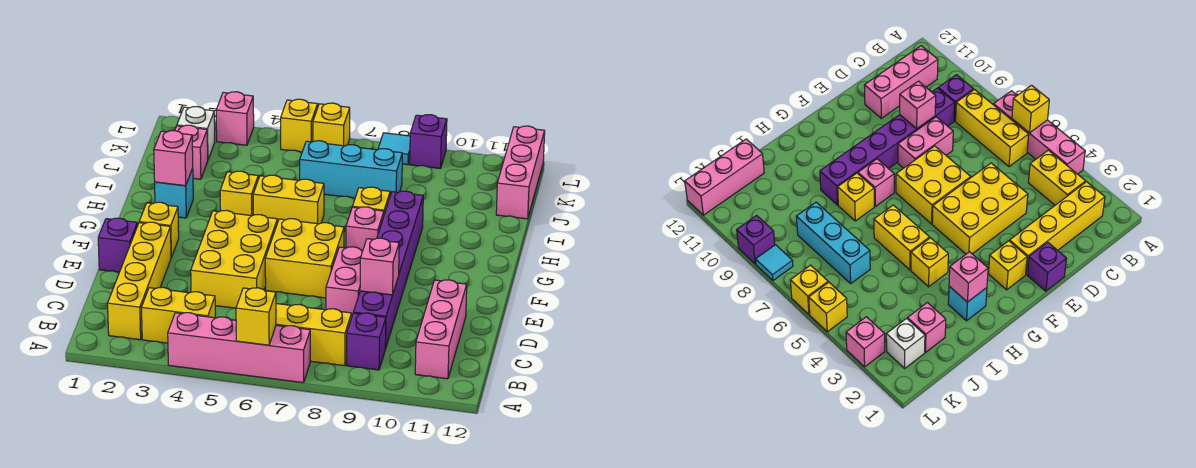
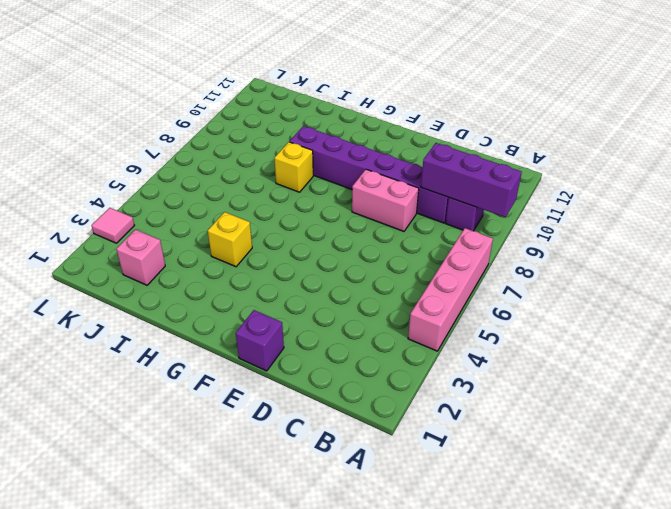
purple 1x3 brick [421,143,522,217] -> none
pink 1x1 tile [91,208,134,243] -> pink 1x1 brick [216,92,254,145]
none -> yellow 1x4 brick [108,222,171,340]
none -> yellow 1x2 brick [142,287,215,343]
none -> yellow 1x3 brick [276,304,352,366]

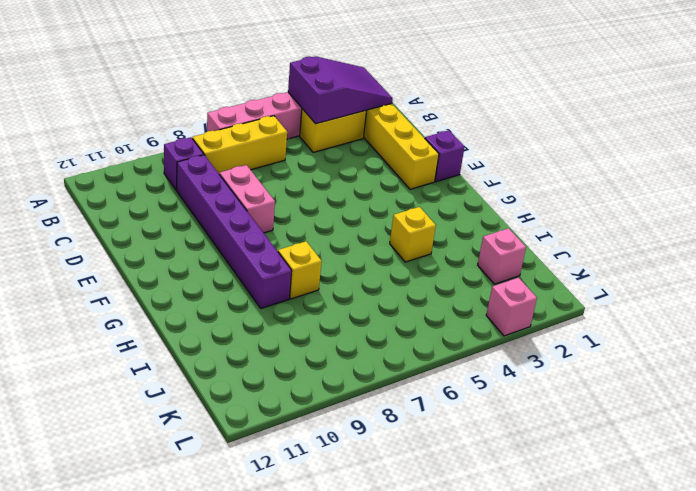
purple 2x3 slope [288,56,393,124] -> none
none -> pink 1x3 brick [415,280,467,379]
none -> yellow 2x3 brick [191,210,277,308]
none -> yellow 2x2 brick [265,219,344,298]

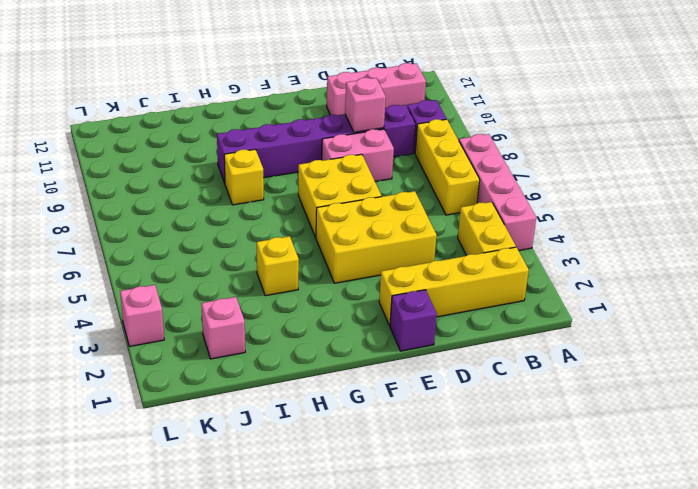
none -> yellow 1x1 brick [139,202,179,257]
none -> pink 1x1 brick [346,207,384,250]
none -> cyan 1x1 brick [155,169,193,218]

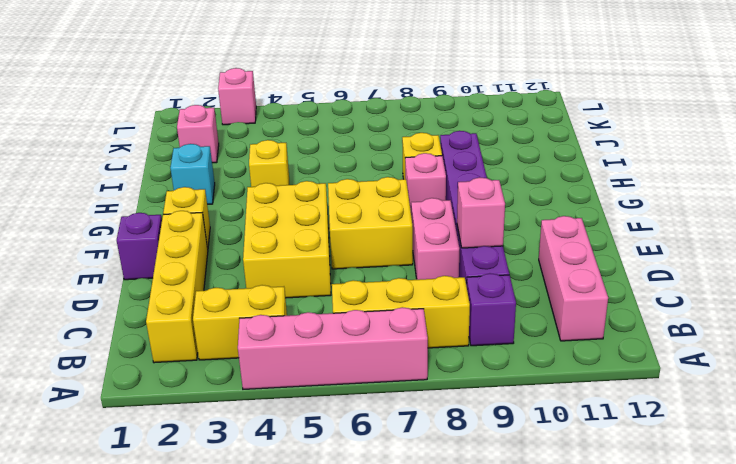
none -> yellow 1x2 brick [253,175,324,224]
none -> cyan 1x3 brick [300,141,402,198]
none -> pink 1x3 brick [496,126,545,219]

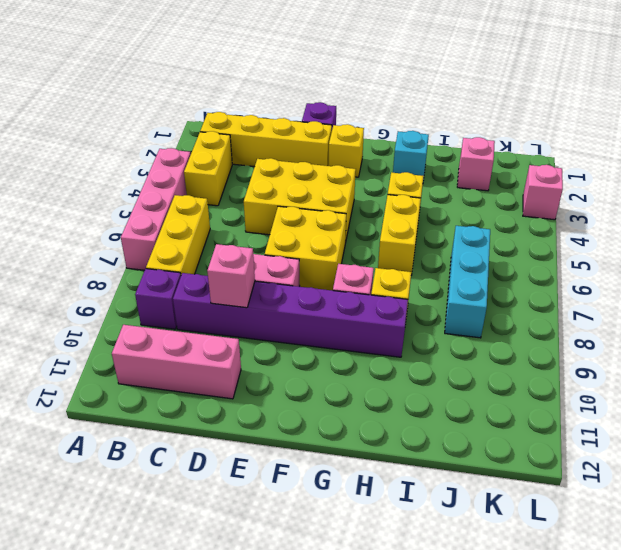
none -> pink 1x3 brick [496,126,545,219]
none -> white 1x1 brick [177,107,215,159]
none -> yellow 1x1 brick [281,99,318,152]

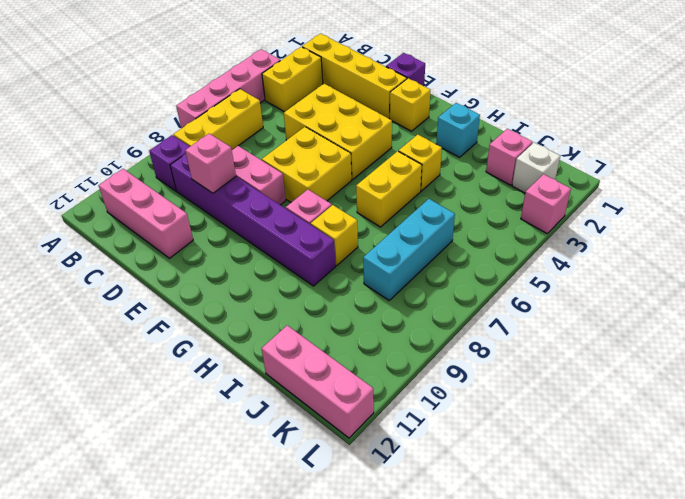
none -> yellow 1x1 brick [281,99,318,152]
none -> yellow 1x1 brick [313,103,350,146]
none -> cyan 1x1 tile [378,133,410,165]

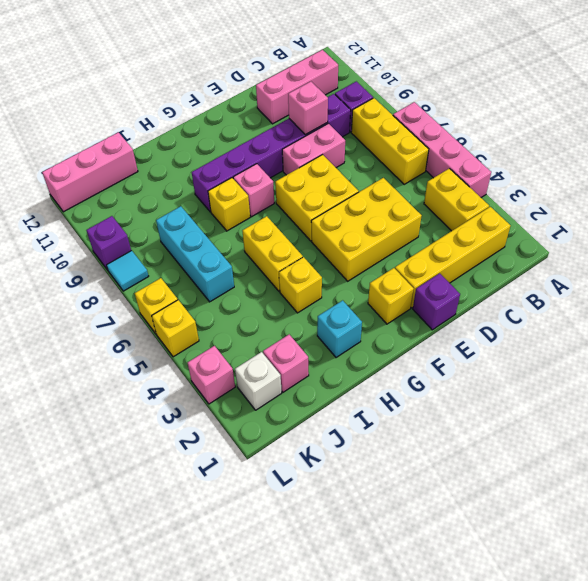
none -> yellow 1x1 brick [236,288,276,345]
none -> pink 1x1 brick [154,131,193,186]

